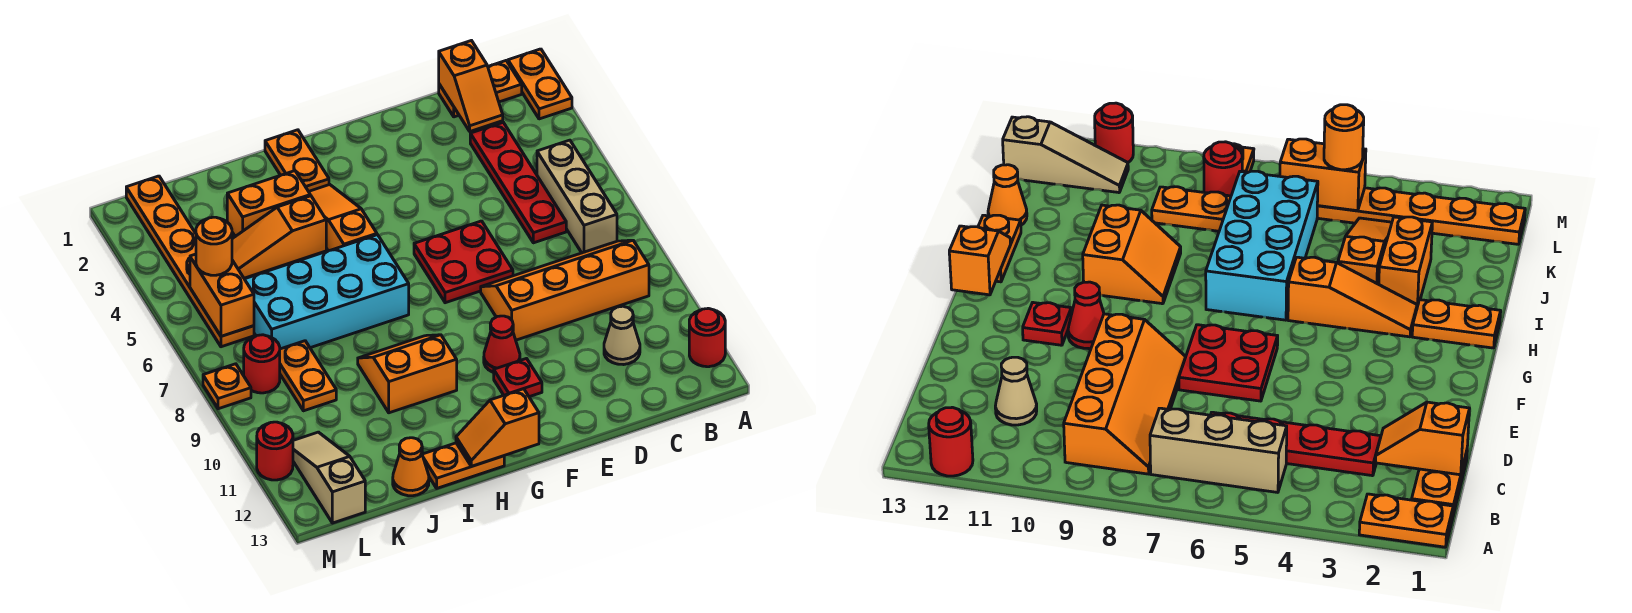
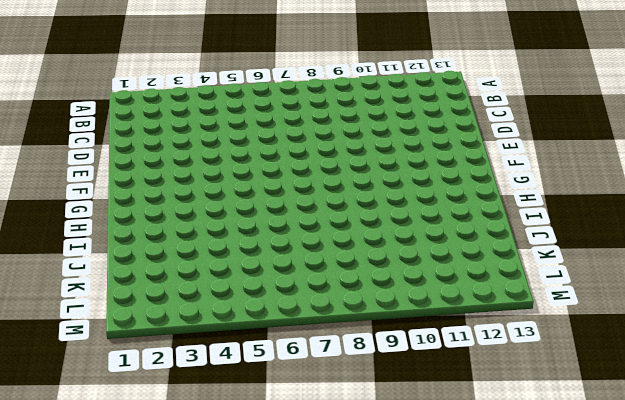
none -> orange 1x2 plate [508,49,572,119]
none -> red 1x1 round brick [689,308,725,367]
none -> orange 1x2 plate [439,61,522,117]

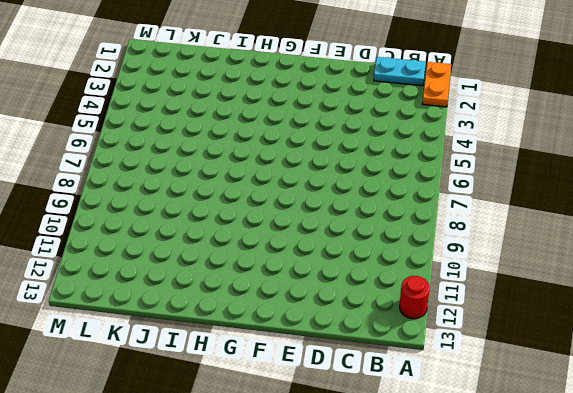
cyan 1x2 plate [374,57,426,86] -> orange 1x2 plate [439,61,522,117]
none -> tan 1x3 brick [537,140,617,253]
none -> orange 2x4 slope [481,240,649,340]
none -> red 1x4 plate [470,122,566,243]

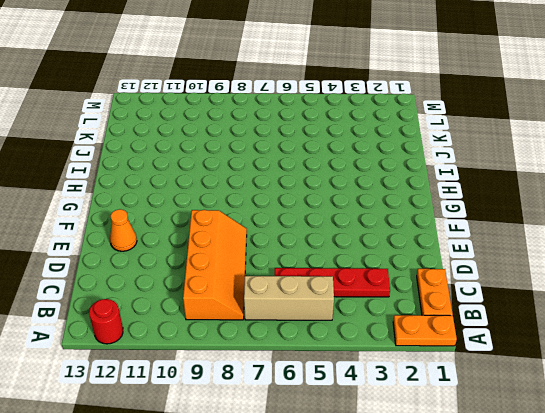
orange 1x1 cone [110,209,137,251] -> orange 1x1 cone moved to [393,438,429,496]
none -> tan 1x1 cone [604,306,640,365]
none -> red 2x2 plate [414,221,513,303]
none -> red 1x1 cone [484,316,520,373]

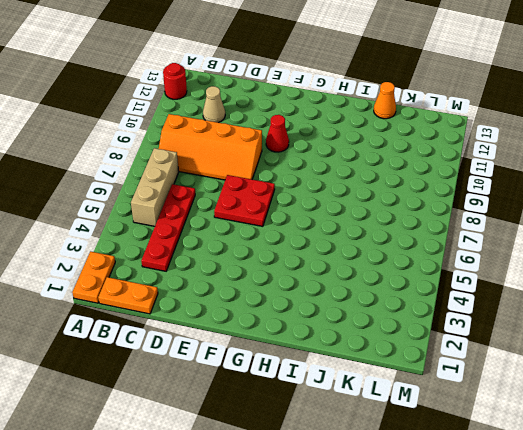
none -> red 1x1 plate [494,359,542,397]
none -> orange 1x2 plate [265,130,329,191]
none -> orange 1x3 slope [309,185,377,251]

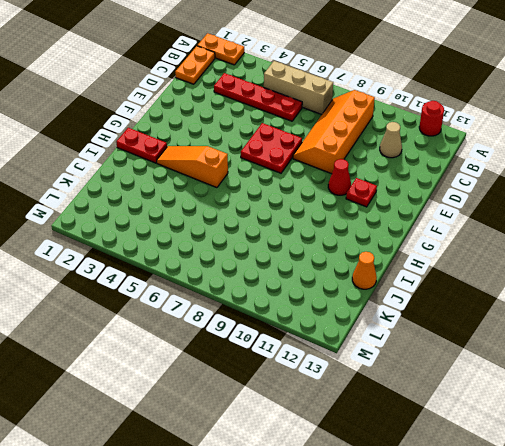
red 1x2 plate [117,128,167,163] -> orange 1x2 plate [265,130,329,191]
none -> cyan 2x4 brick [245,235,409,349]
none -> orange 2x2 slope [358,335,457,413]
none -> orange 1x2 plate [422,443,504,488]

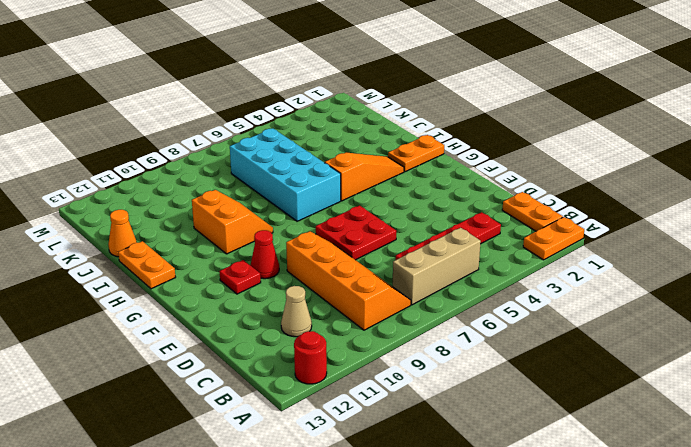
none -> orange 1x2 brick [227,171,310,236]
none -> orange 1x3 slope [232,196,326,278]
none -> orange 1x2 plate [280,341,336,411]

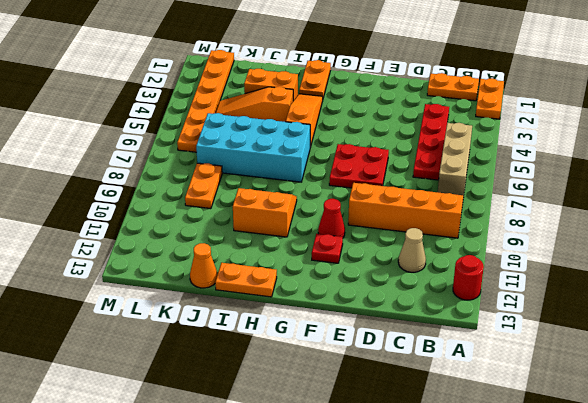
none -> red 1x1 round brick [244,335,280,393]
none -> tan 1x3 slope [293,432,365,523]
none -> orange 1x1 plate [203,364,251,409]

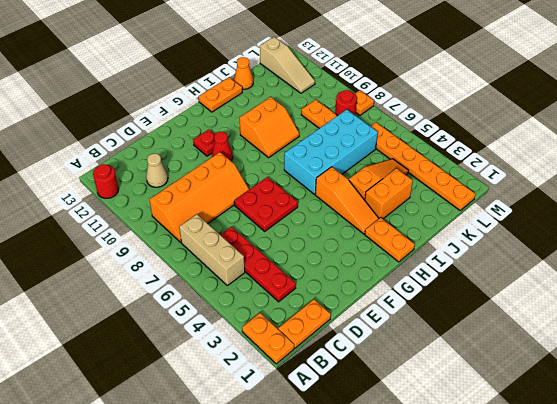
none -> red 1x1 round brick [257,422,293,480]
none -> orange 1x2 slope [439,41,503,131]
none -> orange 1x2 slope [456,389,539,466]

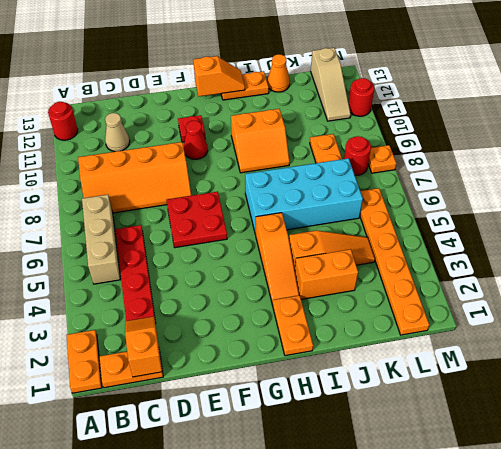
none -> orange 1x2 brick [190,254,254,336]
none -> orange 1x1 round brick [196,217,232,275]

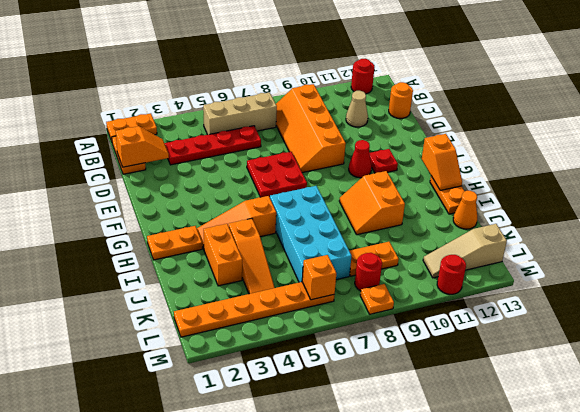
orange 1x1 round brick [389,82,413,119] -> orange 1x1 round brick moved to [196,217,232,275]
orange 1x1 brick [302,255,336,300] -> orange 1x2 brick [190,254,254,336]

